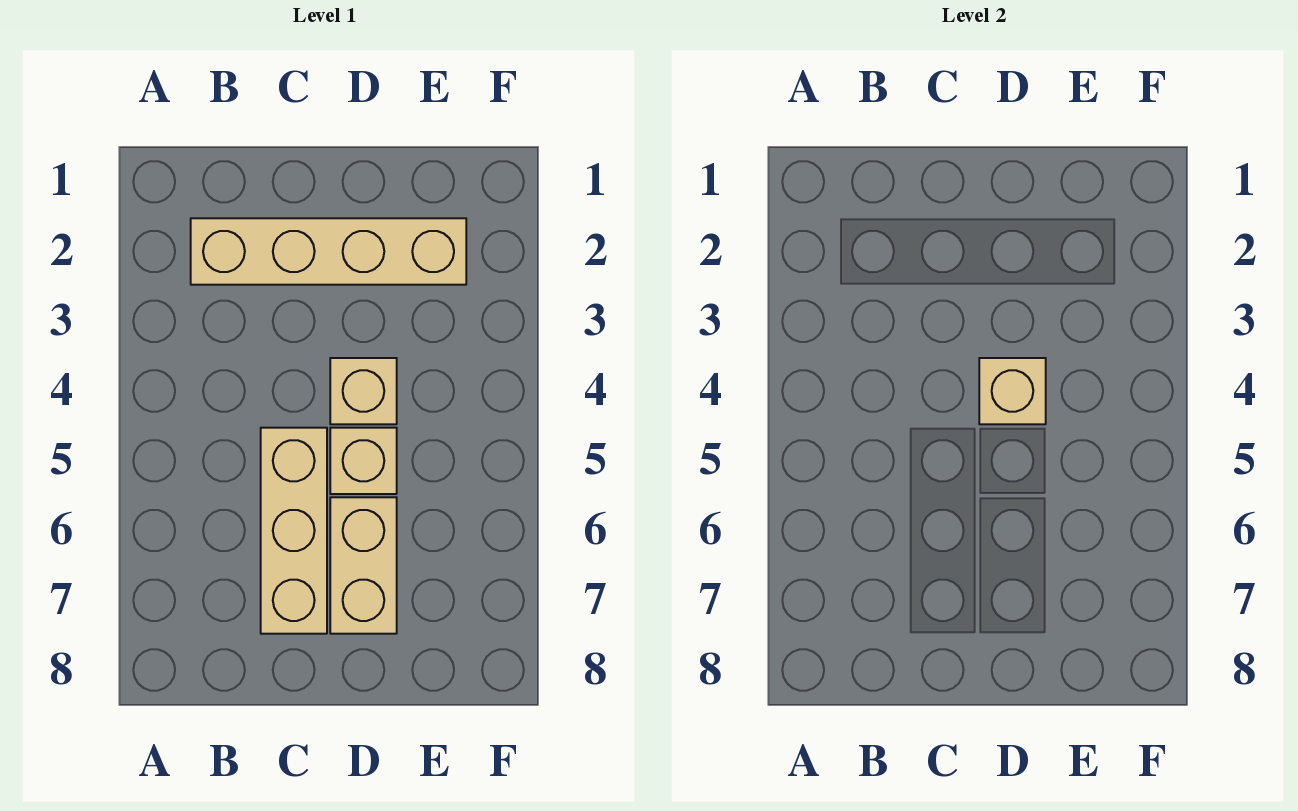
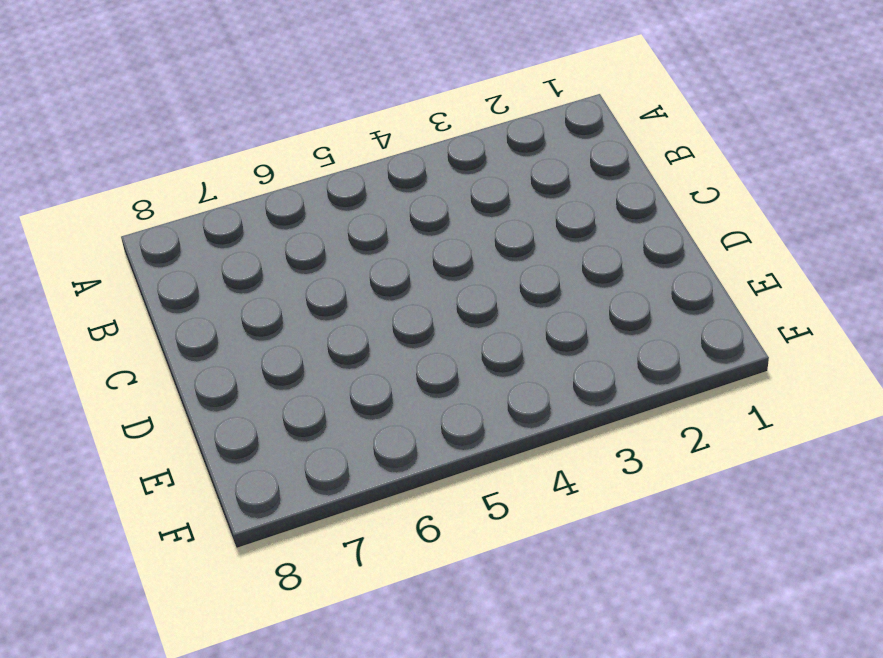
none -> tan 1x4 brick [191,218,466,285]
none -> tan 1x3 brick [261,428,327,634]

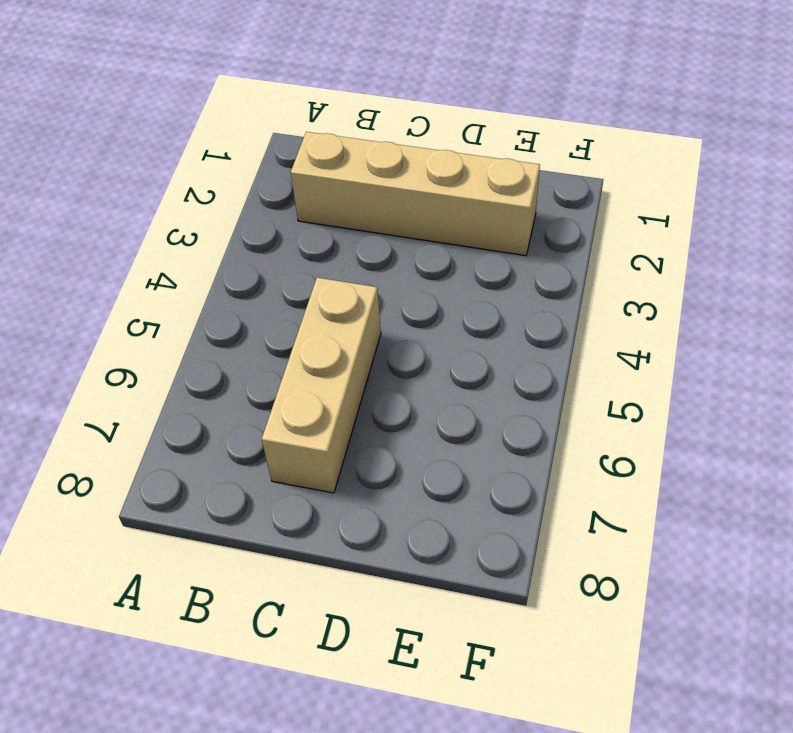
none -> tan 1x1 brick [330,358,397,424]
none -> tan 1x1 brick [330,428,397,494]

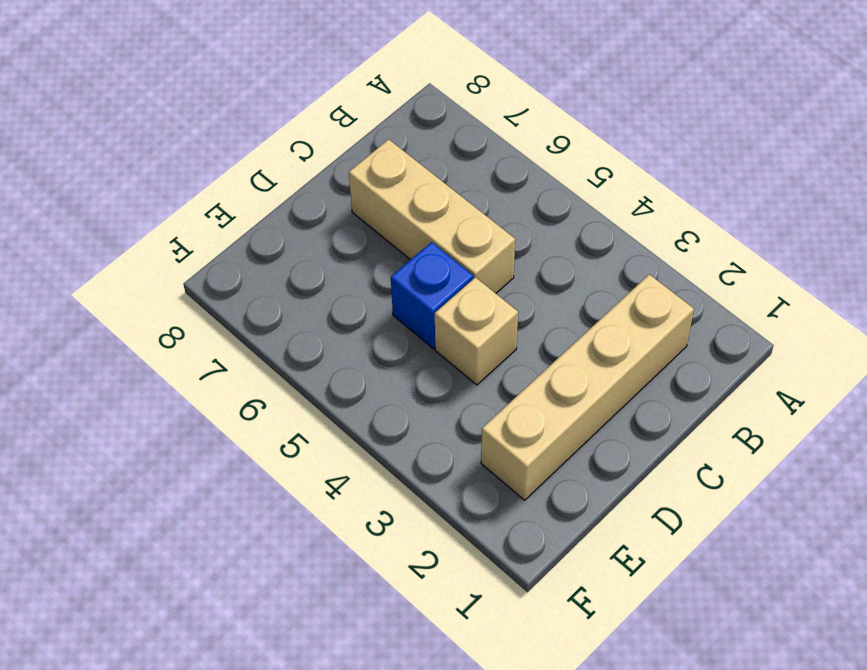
blue 1x1 brick [391,242,473,349] -> tan 1x1 brick [330,428,397,494]
none -> tan 1x2 brick [330,497,397,634]
none -> tan 1x1 brick [979,358,1046,424]

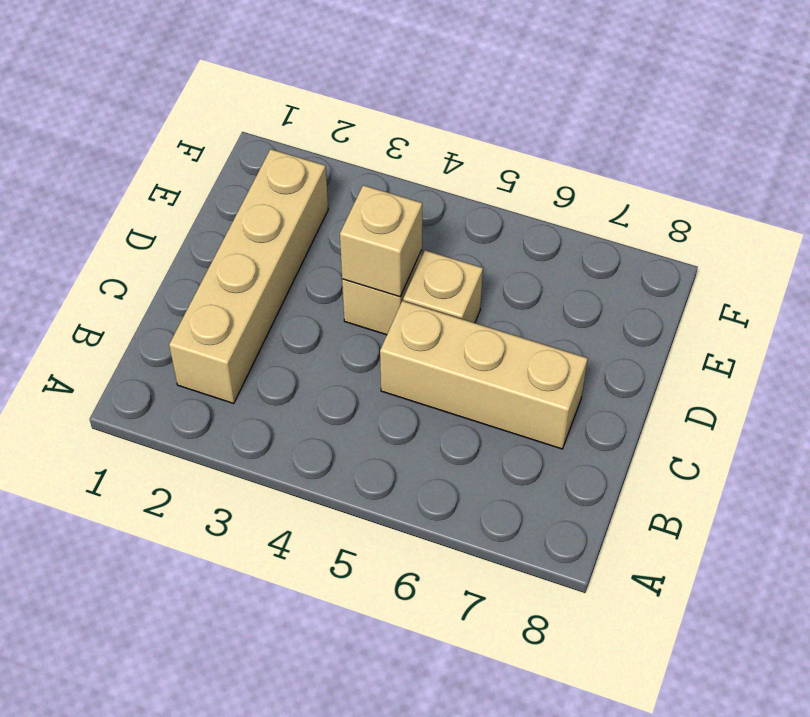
none -> tan 1x2 brick [330,497,397,634]

